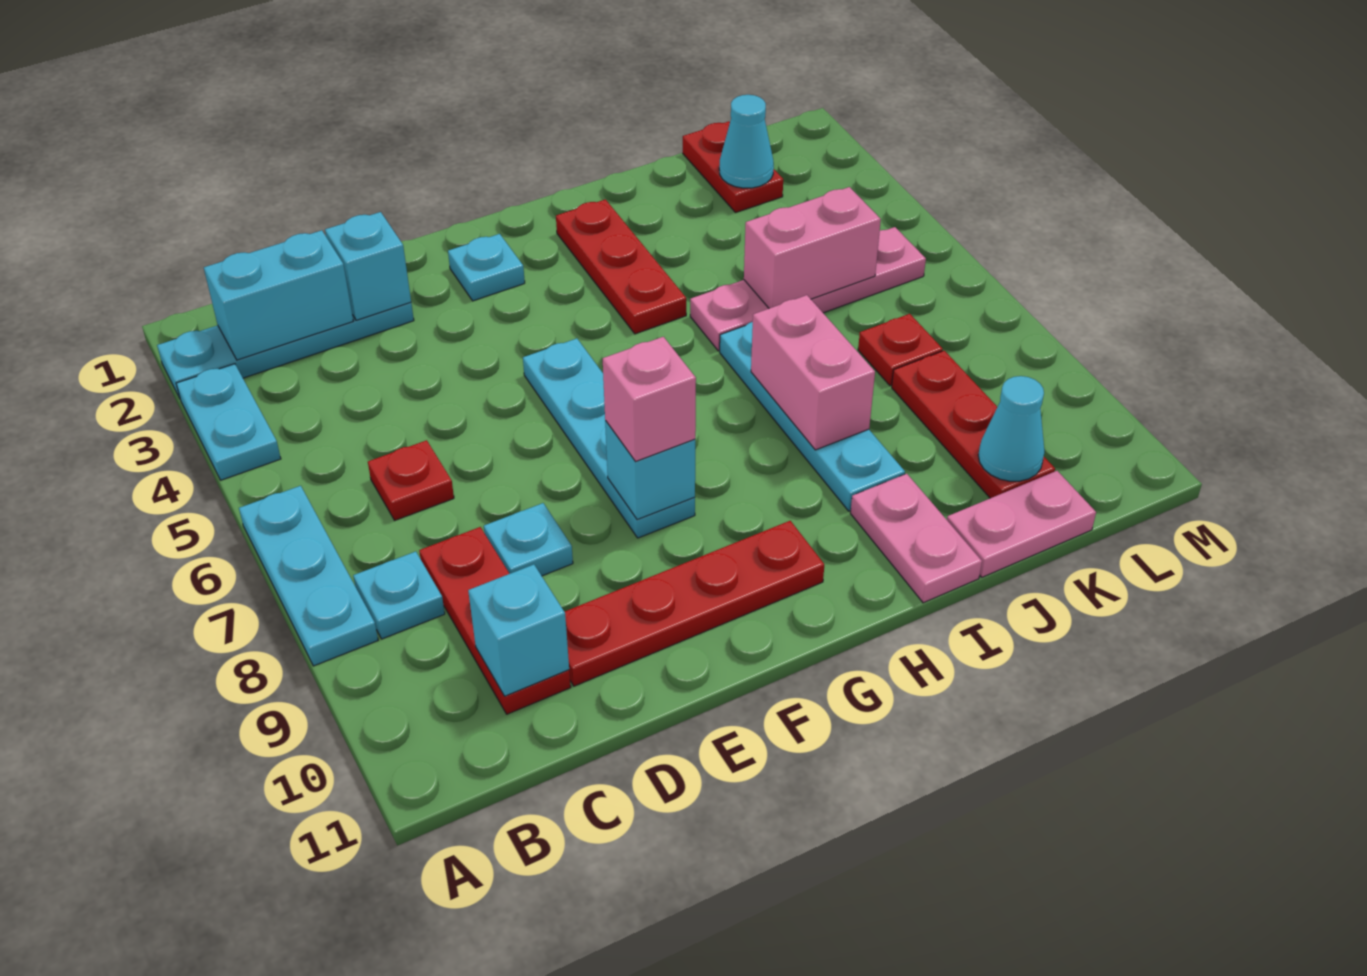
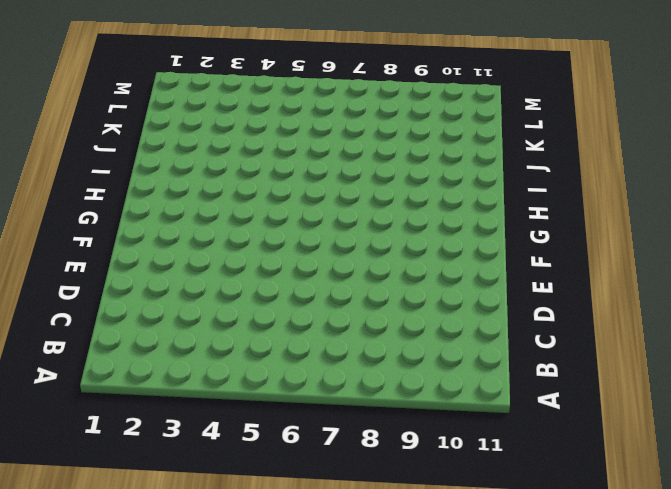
none -> cyan 1x4 plate [157,302,414,398]
none -> cyan 1x2 plate [176,364,281,480]
none -> cyan 1x3 plate [239,486,378,666]

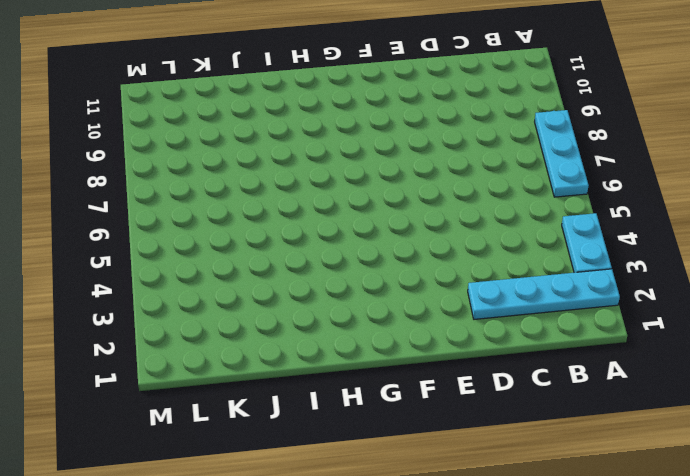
none -> cyan 1x1 plate [353,551,445,639]
none -> red 1x1 plate [368,440,454,520]
none -> red 1x3 plate [419,527,571,714]

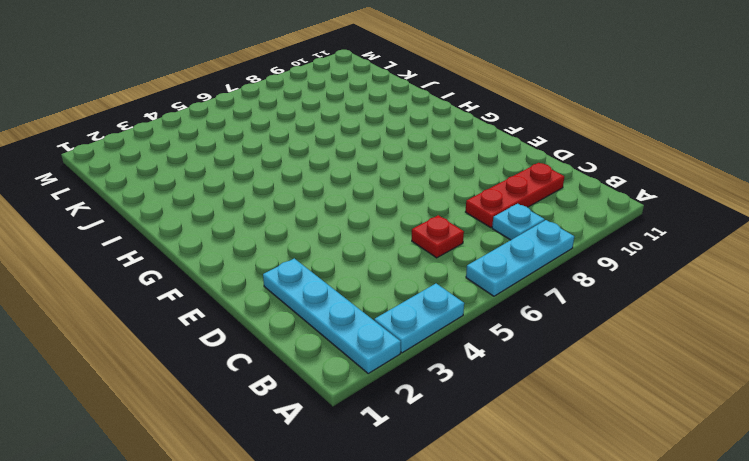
none -> cyan 1x1 plate [484,503,573,576]
none -> red 1x4 plate [565,521,824,686]
none -> cyan 1x1 plate [448,234,525,301]

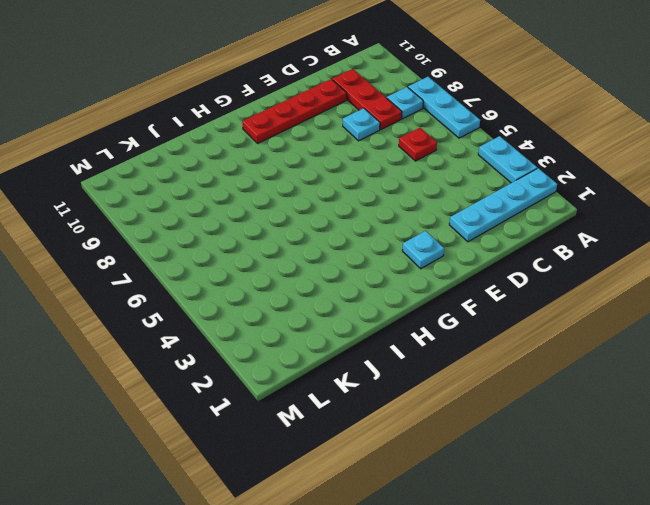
none -> cyan 1x4 plate [523,338,695,538]
none -> red 1x3 plate [556,199,686,334]
none -> pink 1x4 plate [690,227,926,351]

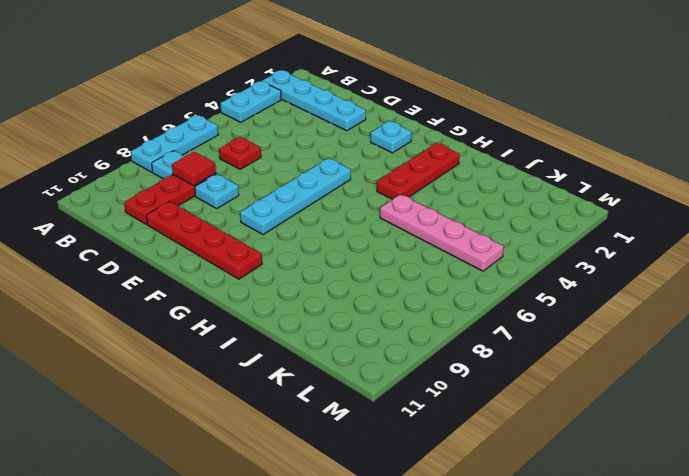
red 1x1 tile [172,152,216,186] -> none
none -> cyan 1x4 plate [720,322,905,511]
none -> pink 1x2 plate [850,474,982,603]
none -> pink 1x2 plate [947,471,1096,577]

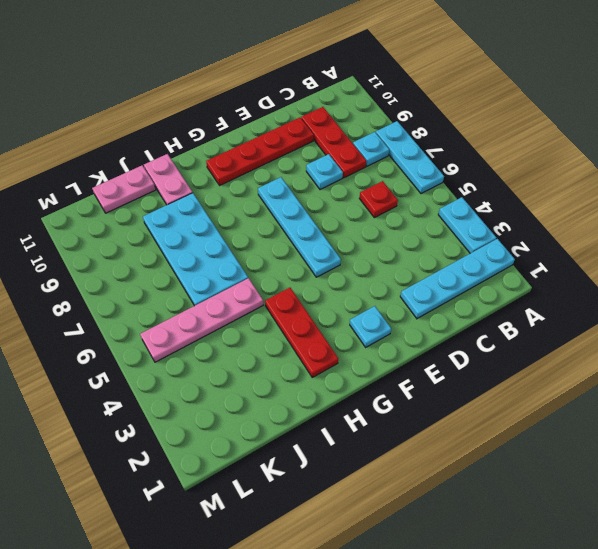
cyan 2x4 plate [143,193,248,306] -> cyan 1x4 plate [720,322,905,511]
none -> red 1x2 plate [683,121,783,213]
none -> red 1x1 plate [858,314,943,386]
none -> red 1x3 plate [892,351,1055,498]

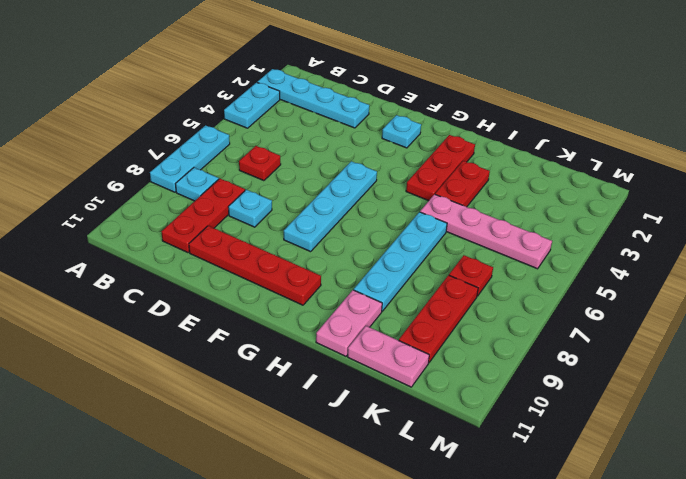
red 1x2 plate [435,161,490,207] -> red 1x2 plate moved to [683,121,783,213]
none -> cyan 1x2 brick [204,230,353,360]
none -> cyan 1x1 brick [468,564,569,696]
none -> cyan 1x1 brick [325,212,411,320]

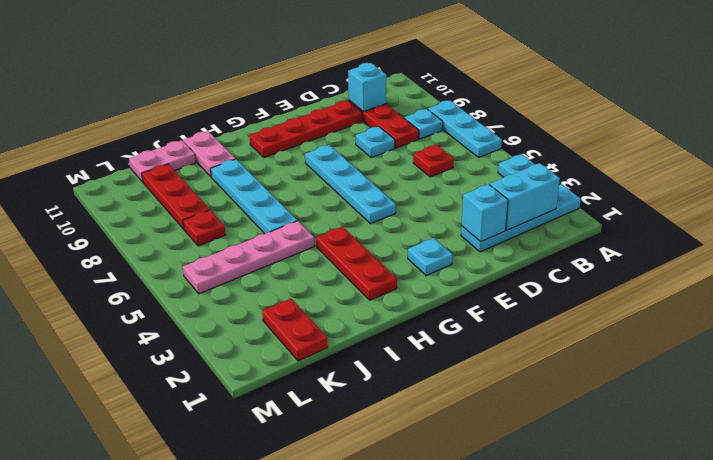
none -> cyan 1x1 brick [605,421,695,520]
none -> pink 1x2 brick [751,295,875,450]
none -> pink 1x2 brick [744,187,881,308]

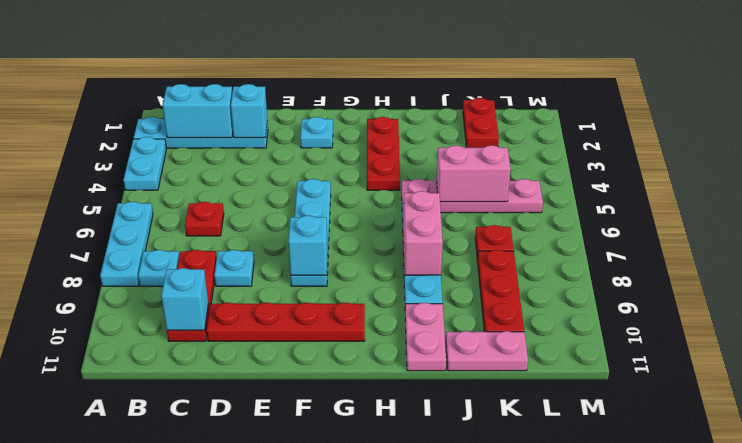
none -> cyan 1x1 cone [719,95,774,188]
none -> cyan 1x1 cone [978,376,1044,481]
none -> pink 1x1 brick [603,337,696,462]

